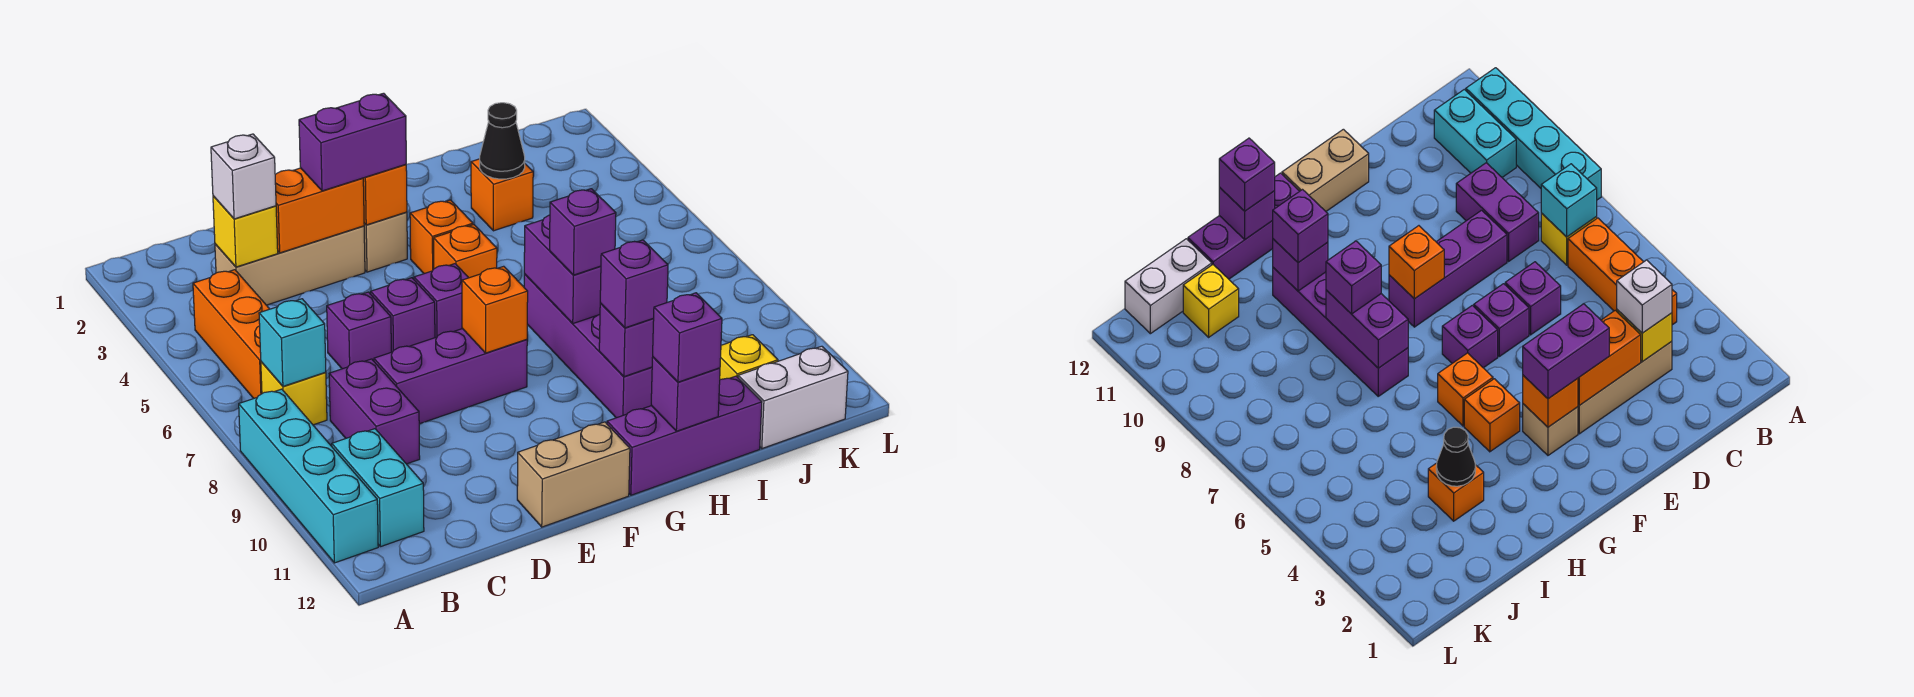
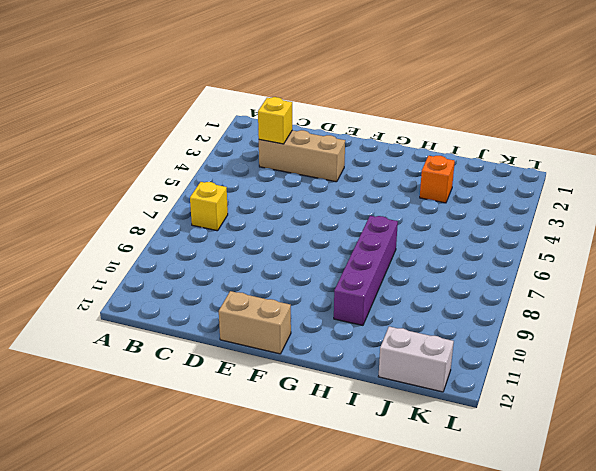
none -> cyan 1x4 brick [239,389,378,563]
none -> orange 1x3 brick [193,270,269,398]
none -> cyan 1x2 brick [332,429,424,547]
none -> purple 1x2 brick [329,359,420,464]

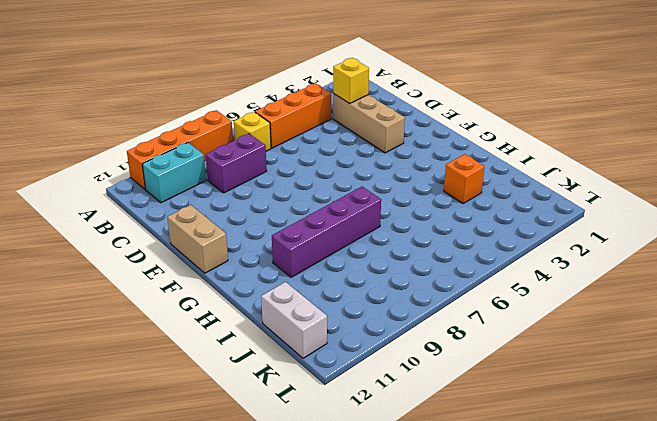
orange 1x4 brick [127,110,233,190] -> cyan 1x4 brick [239,389,378,563]
none -> purple 1x1 brick [327,292,391,369]
none -> purple 1x3 brick [374,329,527,424]
none -> purple 1x1 brick [371,278,435,352]
none -> tan 1x1 brick [364,212,407,272]

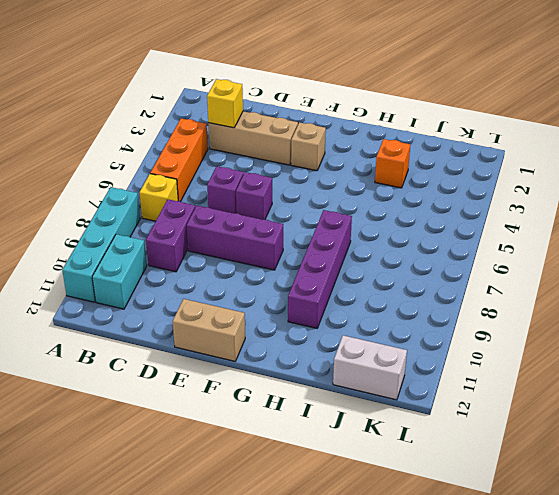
none -> purple 1x1 brick [414,264,468,338]
none -> orange 1x1 brick [410,200,473,274]
none -> orange 1x1 brick [434,225,497,278]
none -> purple 1x3 brick [607,376,762,495]

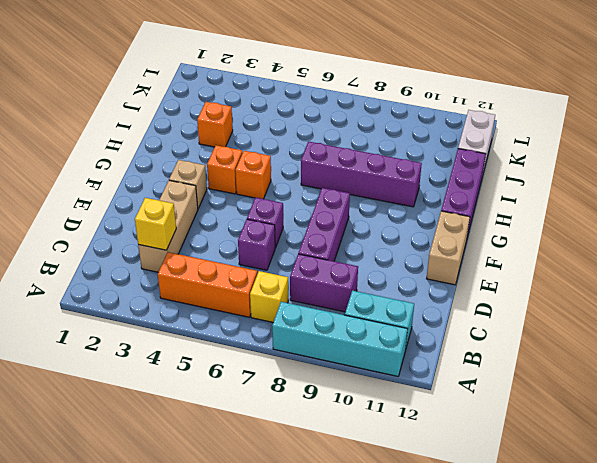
none -> purple 1x1 brick [414,264,468,338]
none -> yellow 1x1 brick [720,335,778,379]
none -> cyan 1x1 brick [259,299,326,386]
none -> orange 1x2 brick [275,168,364,253]

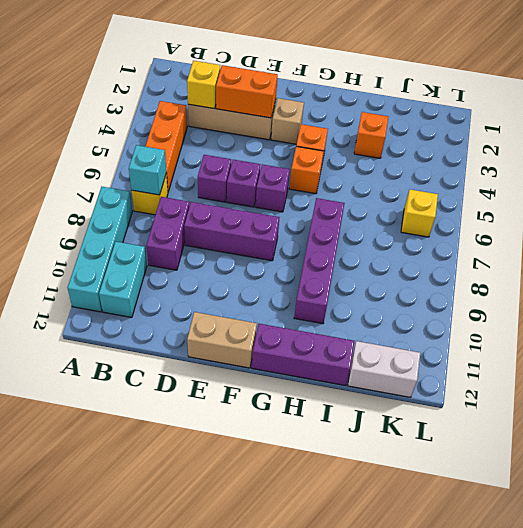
yellow 1x1 brick [401,189,438,237] -> yellow 1x1 brick moved to [720,335,778,379]
none -> orange 1x1 brick [363,164,407,225]
none -> orange 1x1 brick [462,266,528,353]
none -> purple 1x2 brick [524,215,601,323]
none -> purple 1x1 brick [599,303,654,377]

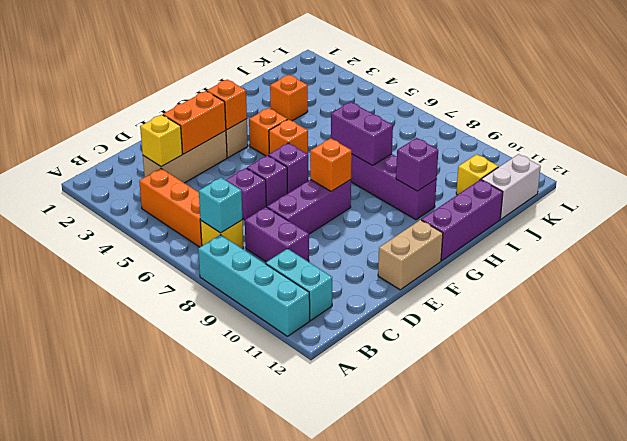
none -> purple 1x1 brick [651,357,720,431]
none -> black 1x1 cone [480,103,525,179]
none -> white 1x1 brick [211,134,276,219]
none -> purple 1x2 brick [299,93,406,191]

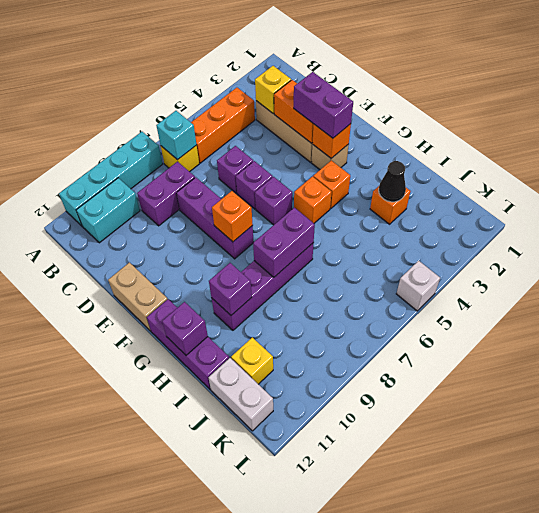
white 1x1 brick [396,261,440,311] -> white 1x1 brick moved to [211,134,276,219]
none -> purple 1x1 brick [550,189,616,275]
none -> purple 1x1 brick [600,240,668,328]
none -> purple 1x1 brick [653,293,722,382]

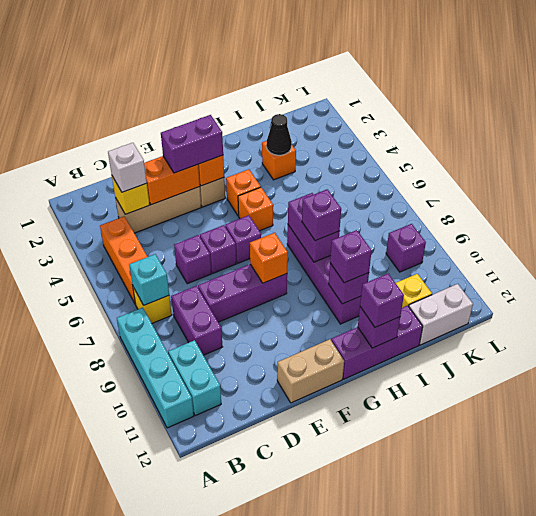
purple 1x1 brick [386,224,426,272] -> none

